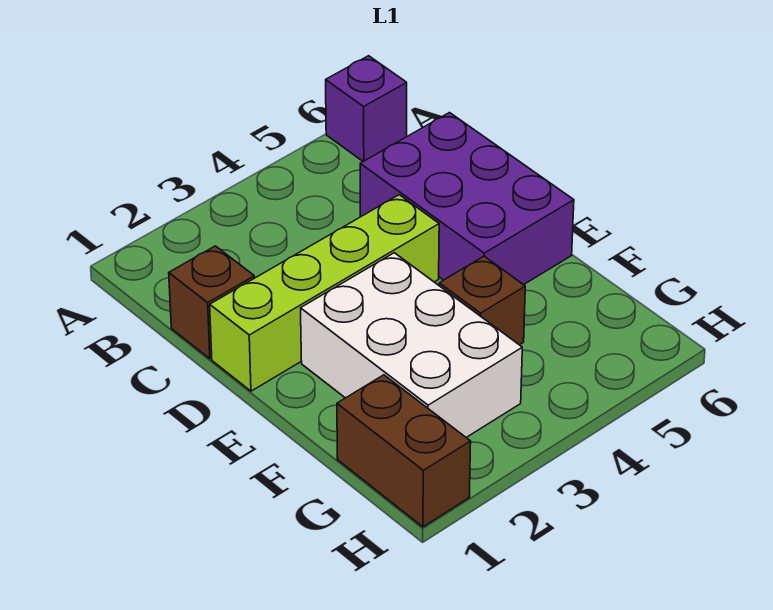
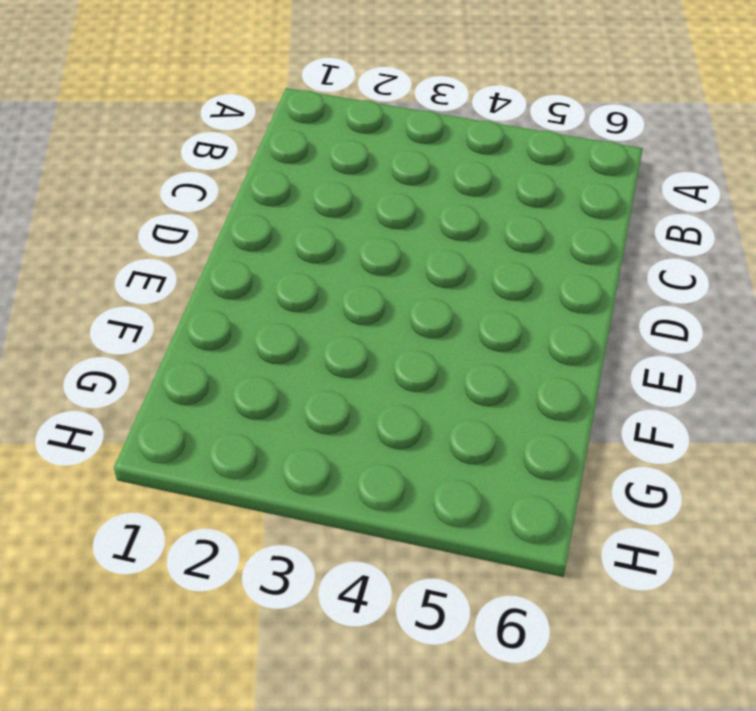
none -> purple 1x1 brick [326,56,407,161]
none -> brown 1x1 brick [169,246,254,359]

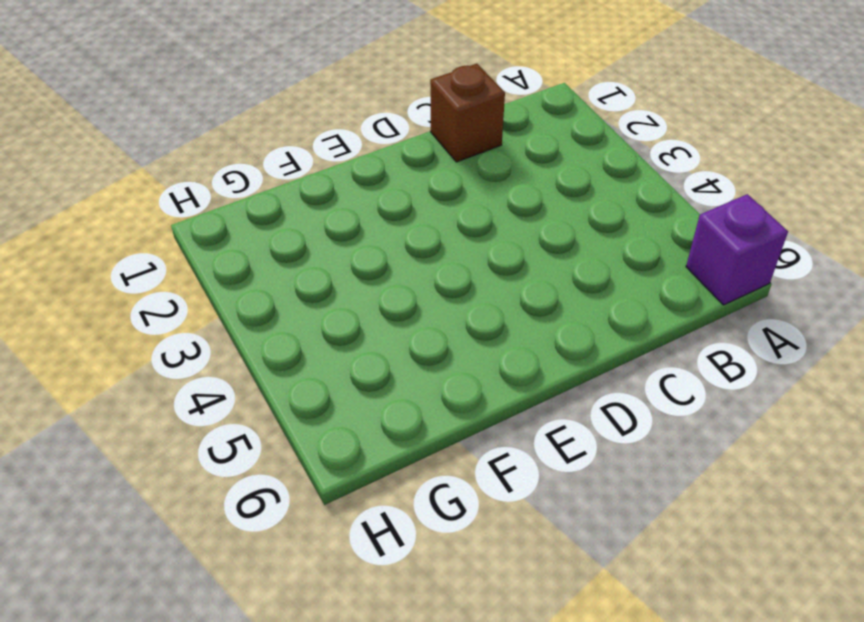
none -> purple 2x3 brick [360,113,574,285]
none -> lime 1x4 brick [210,195,439,391]

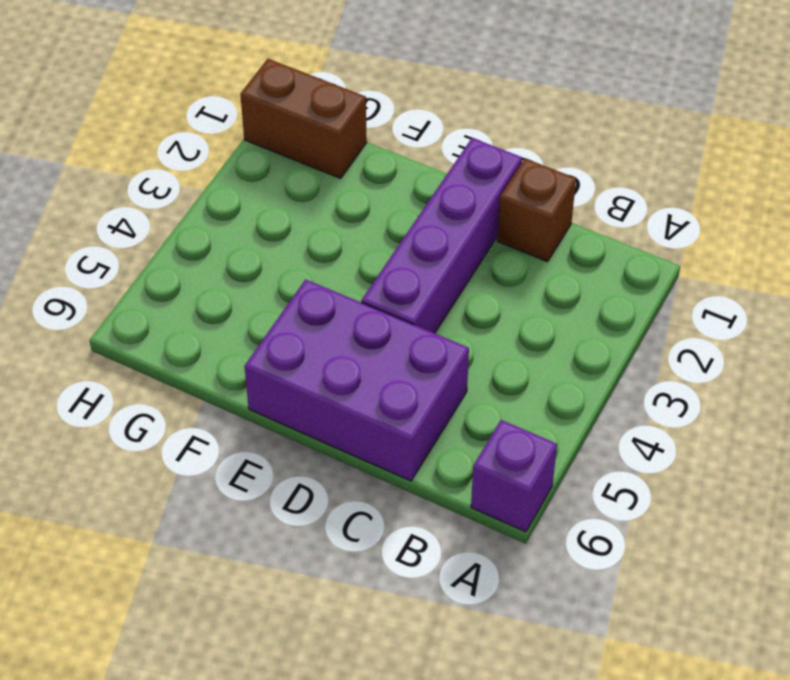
purple 1x4 brick [361,138,522,333] -> lime 1x4 brick [210,195,439,391]
none -> white 2x3 brick [301,253,522,437]
none -> brown 1x1 brick [439,256,525,345]

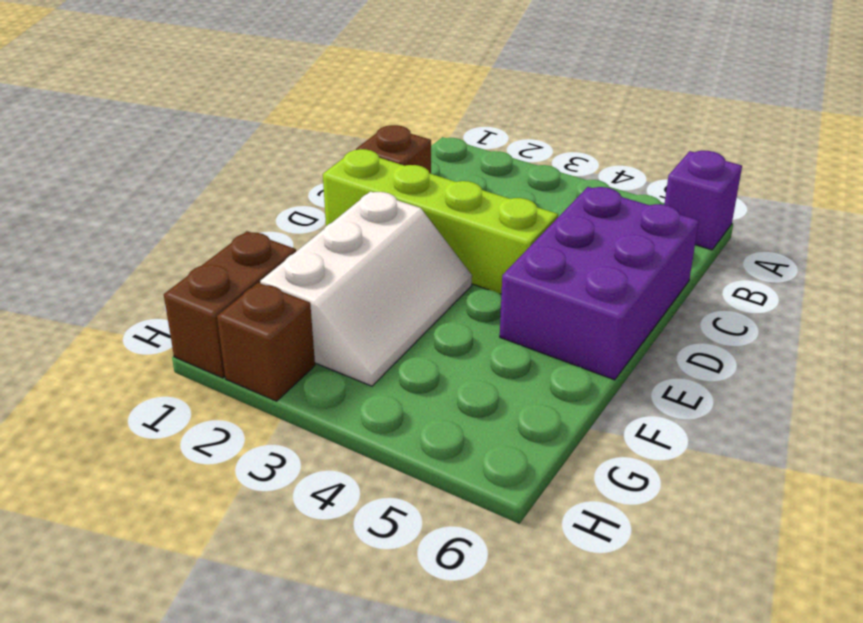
white 2x3 slope [260,192,472,386] -> white 2x3 brick [301,253,522,437]
brown 1x1 brick [217,283,315,401] -> brown 1x1 brick moved to [439,256,525,345]

